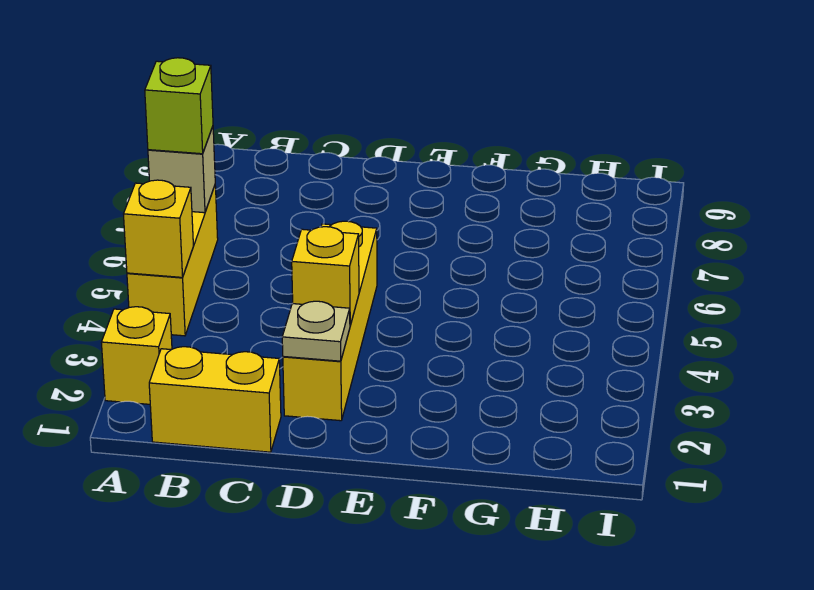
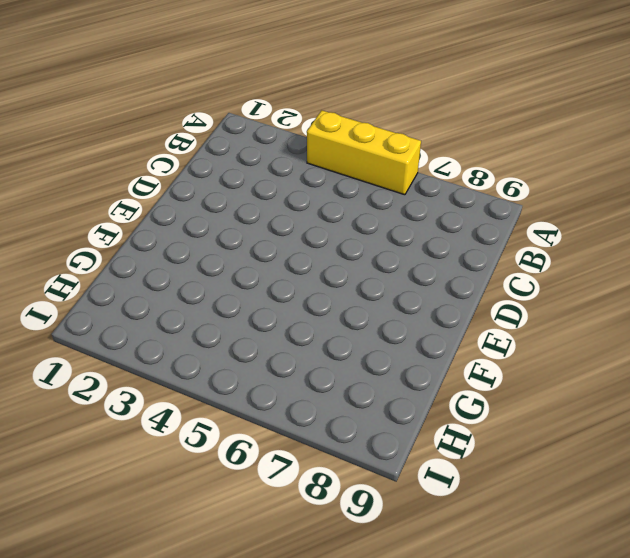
none -> yellow 1x1 brick [101,307,172,404]
none -> yellow 1x2 brick [149,347,281,452]

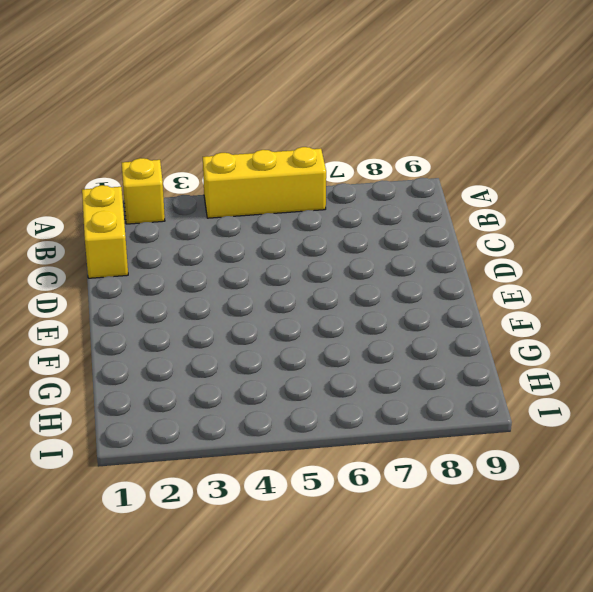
none -> yellow 1x4 brick [283,221,377,421]
none -> yellow 1x1 brick [124,180,193,277]

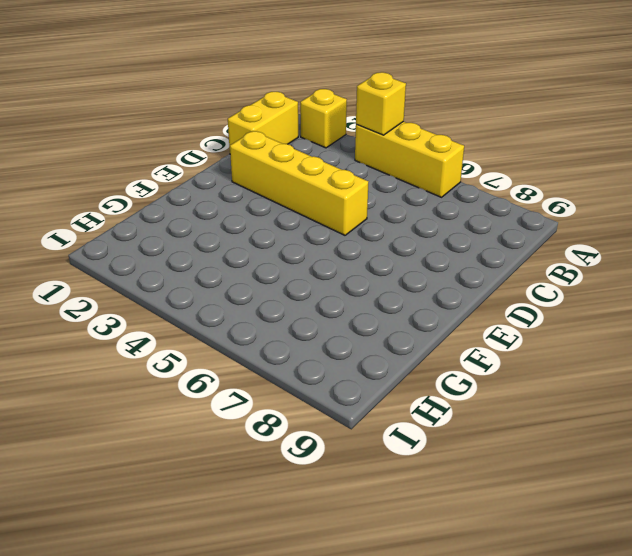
none -> tan 1x1 brick [148,127,215,213]
none -> tan 1x1 plate [282,301,350,361]

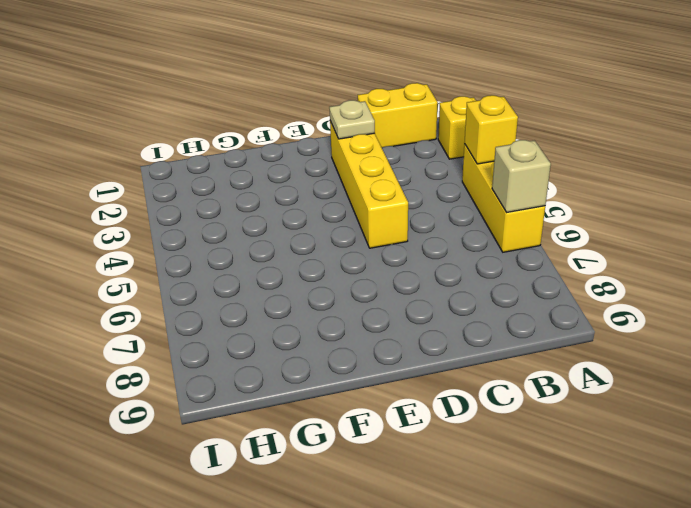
none -> yellow 1x1 brick [292,227,359,325]
none -> lime 1x1 brick [145,58,213,154]

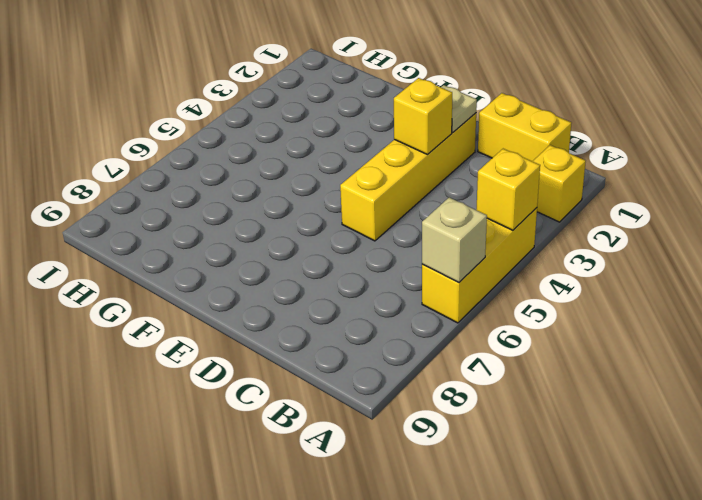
none -> lime 1x1 brick [145,58,213,154]

